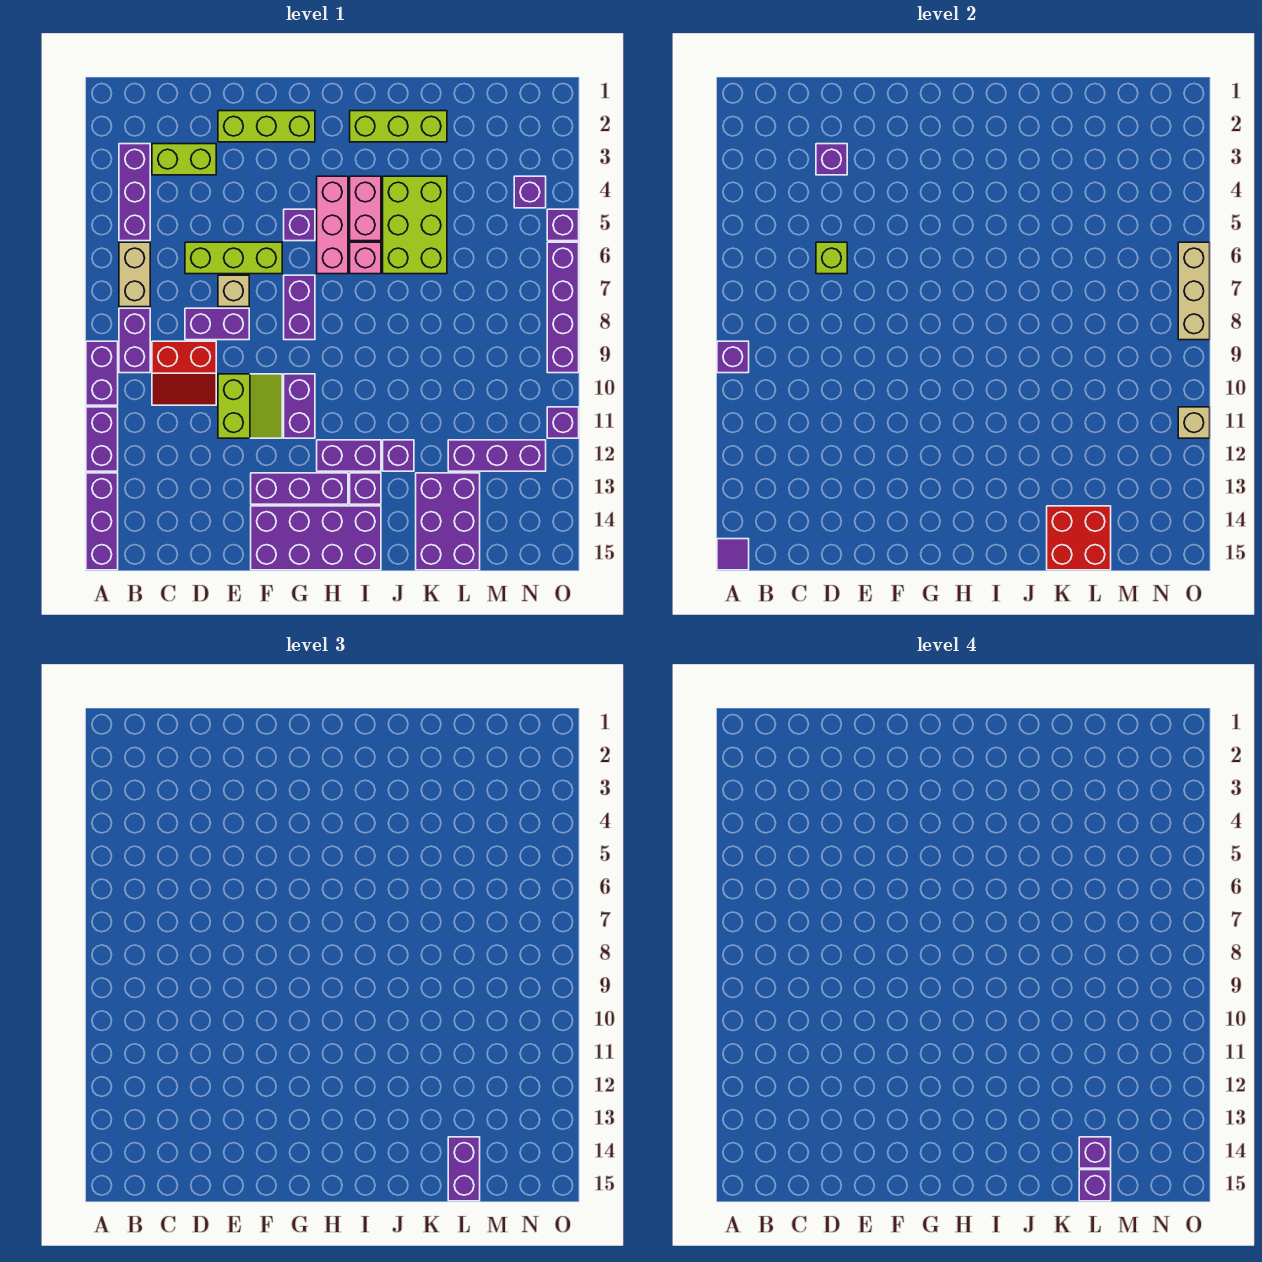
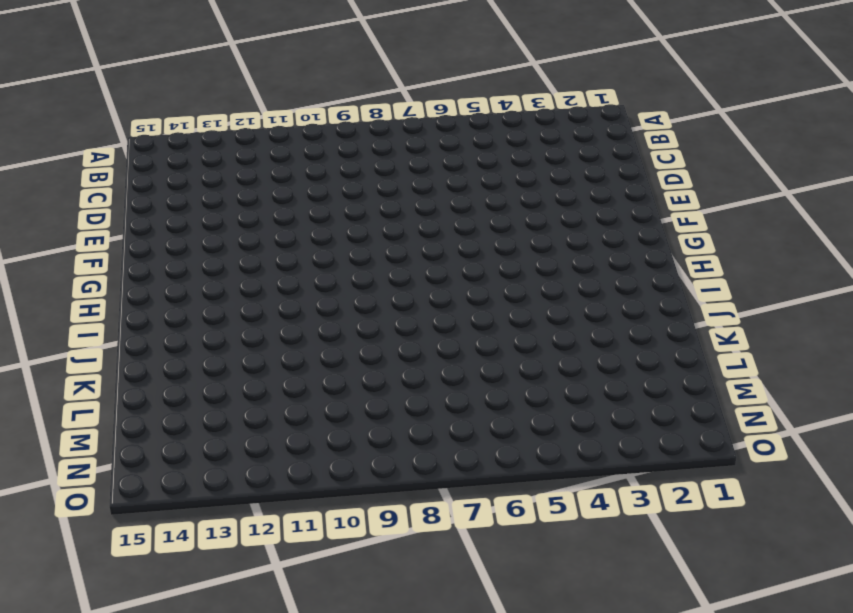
none -> purple 1x2 brick [86,341,118,405]
none -> purple 1x2 brick [86,407,118,471]
none -> purple 1x3 brick [86,473,118,570]
none -> purple 1x3 brick [119,144,150,241]

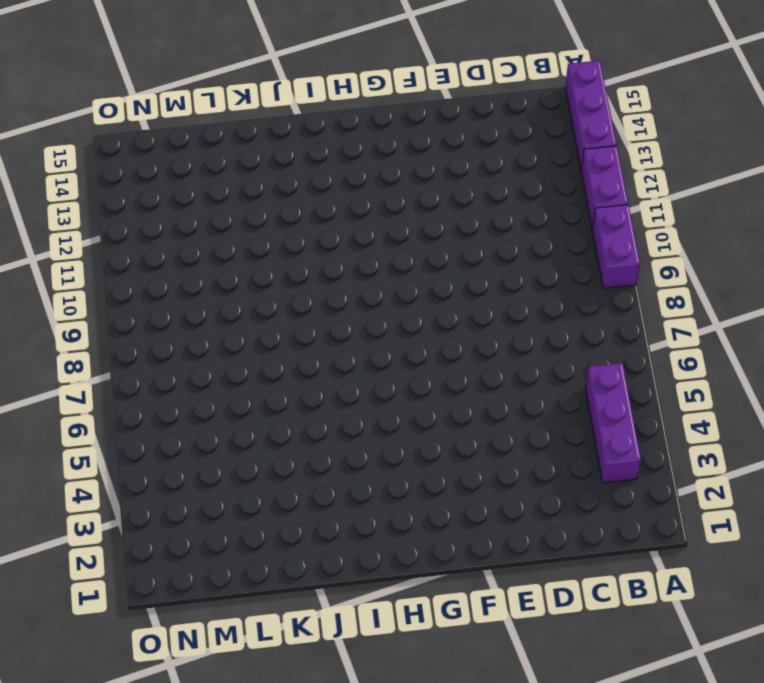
none -> tan 1x2 brick [119,242,150,307]
none -> purple 1x2 brick [119,308,150,373]
none -> lime 1x2 brick [152,144,216,175]
none -> red 2x2 slope [152,341,216,405]

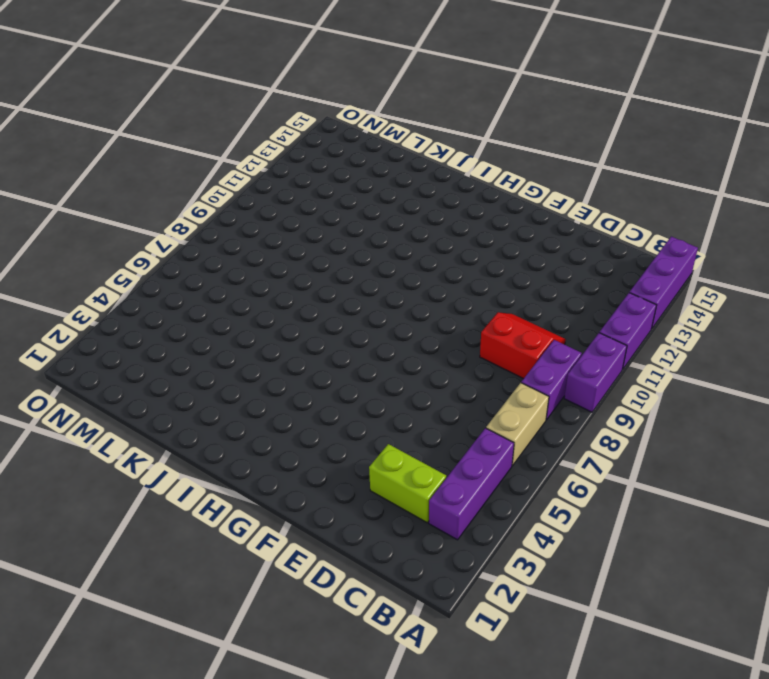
none -> lime 1x3 brick [185,242,282,274]
none -> purple 1x2 brick [185,308,249,340]
none -> lime 1x3 brick [218,111,315,142]
none -> tan 1x1 brick [218,275,249,307]

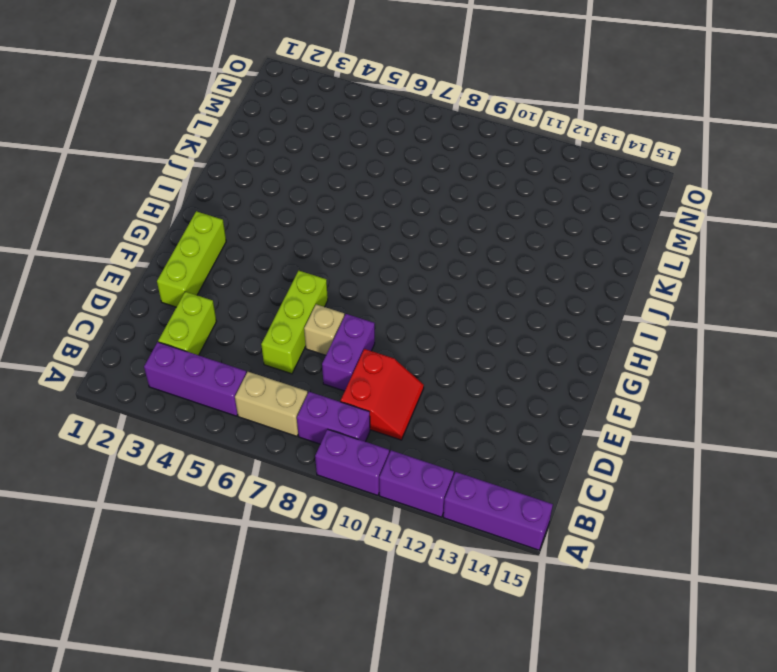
none -> lime 2x2 slope [218,374,282,438]
none -> purple 1x3 brick [251,473,348,504]
none -> purple 2x4 brick [251,506,381,570]
none -> purple 1x1 brick [284,209,315,241]

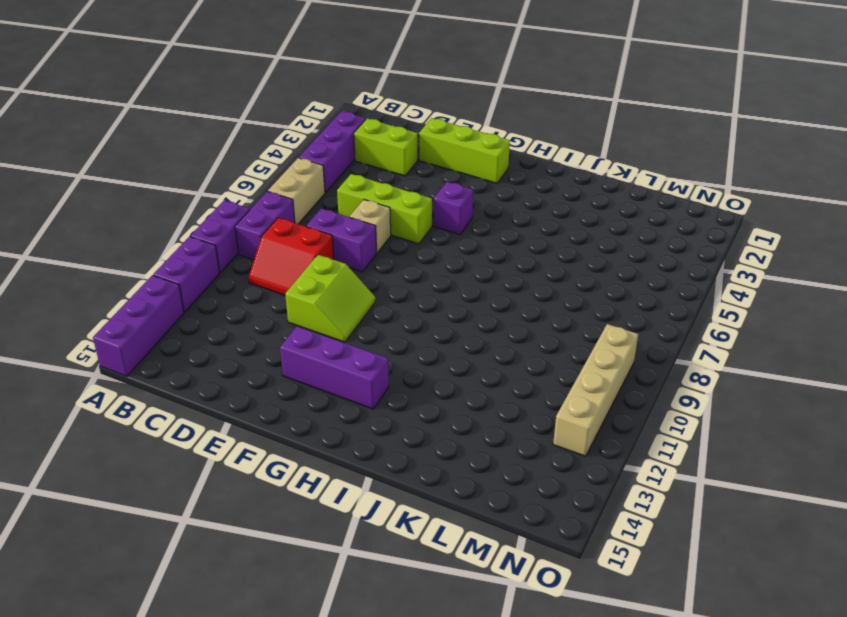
tan 1x4 brick [553,324,638,456] -> purple 1x3 brick [448,440,546,471]
none -> purple 2x4 brick [251,506,381,570]
none -> purple 1x2 brick [284,275,315,340]
none -> purple 1x2 brick [284,374,315,438]
none -> pink 1x3 brick [317,176,348,274]

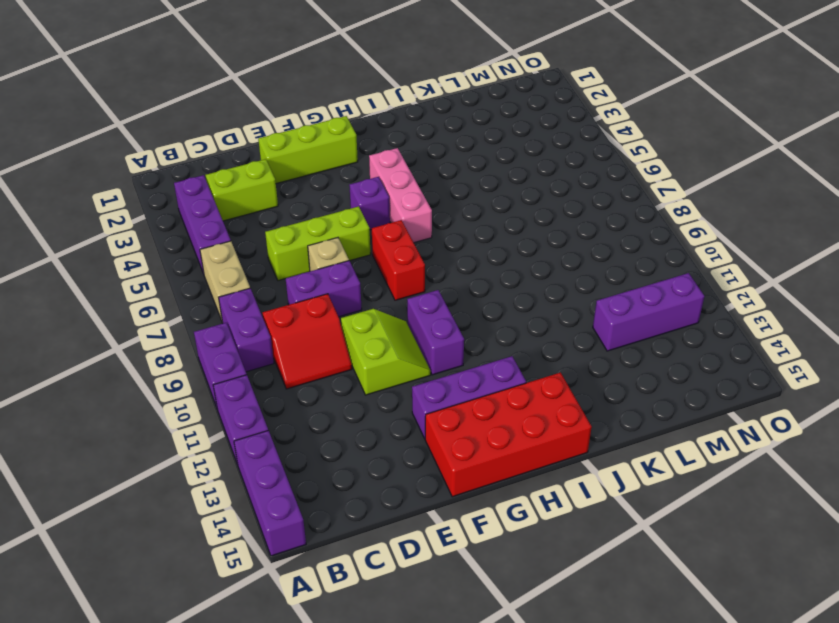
red 2x4 brick [425,373,592,497] -> purple 2x4 brick [251,506,381,570]
red 1x2 brick [372,220,425,300] -> purple 1x2 brick [284,275,315,340]
none -> purple 1x2 brick [317,440,381,471]
none -> lime 1x3 brick [350,111,447,142]
none -> pink 1x2 brick [350,176,381,241]
none -> pink 1x1 brick [350,242,381,274]

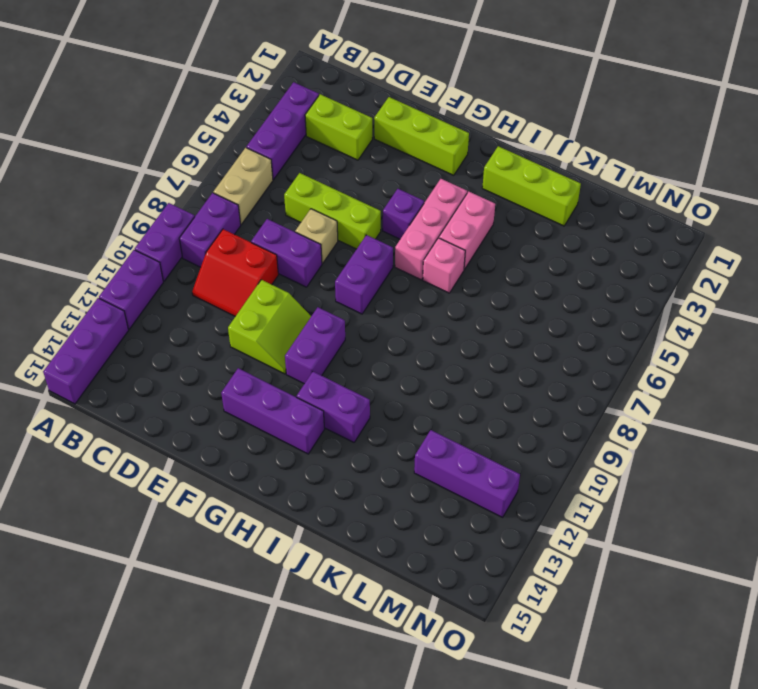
none -> purple 2x4 brick [251,506,381,570]
none -> purple 1x1 brick [350,473,381,504]
none -> lime 2x3 brick [383,176,447,274]
none -> purple 1x1 brick [383,440,414,471]

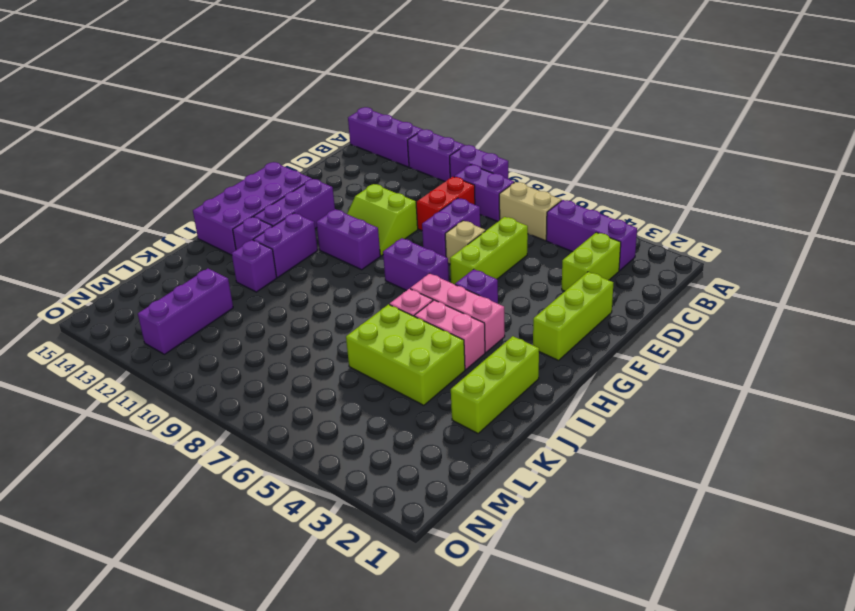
none -> purple 2x3 brick [416,473,480,570]
none -> purple 1x1 brick [514,176,546,208]
none -> purple 1x1 brick [547,209,579,241]
none -> purple 1x4 brick [547,242,579,373]

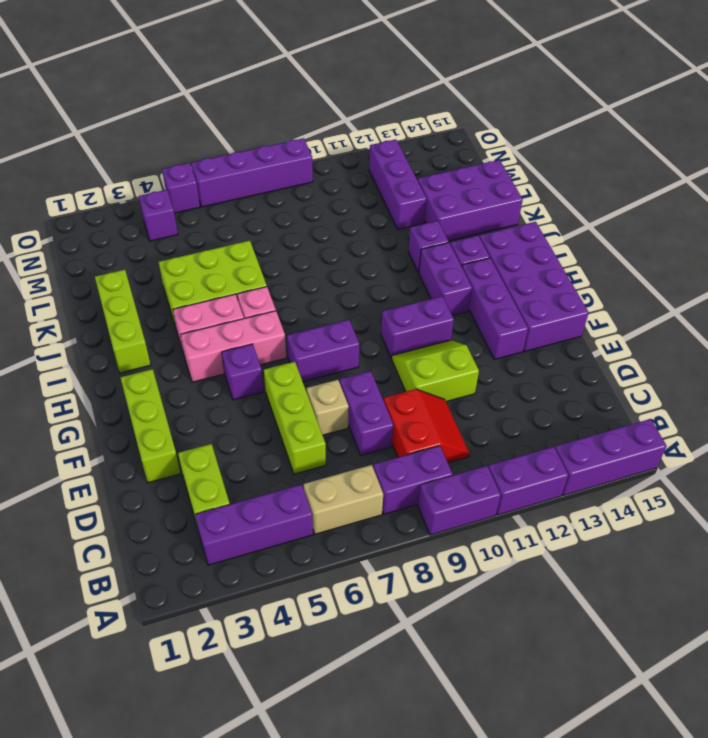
none -> purple 1x1 brick [547,407,579,438]
none -> purple 1x1 brick [717,341,749,373]
none -> purple 1x1 tile [717,539,749,570]
none -> purple 1x1 brick [816,144,847,175]

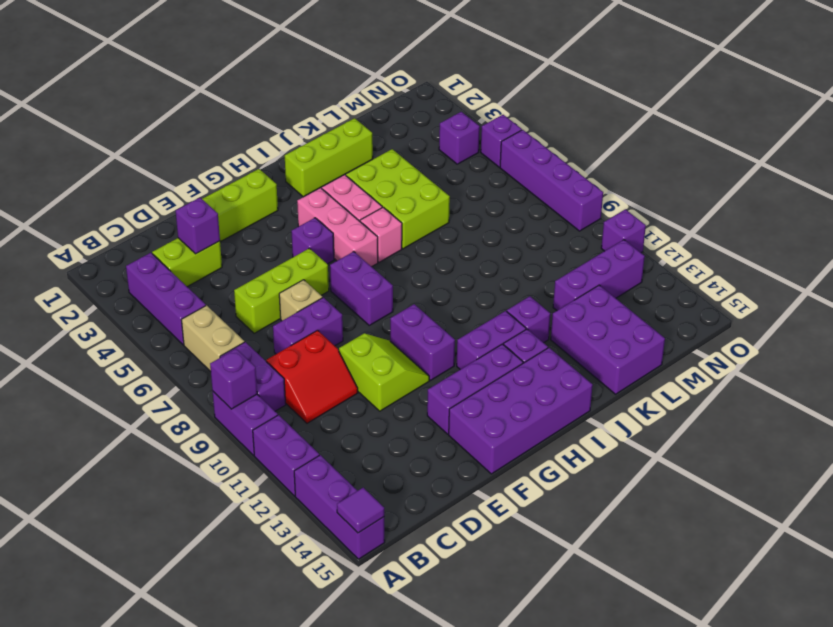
none -> lime 1x1 brick [816,242,847,274]
none -> red 2x2 brick [1047,506,1111,570]
none -> tan 1x3 brick [1178,242,1210,340]
none -> tan 1x1 brick [1178,407,1210,438]

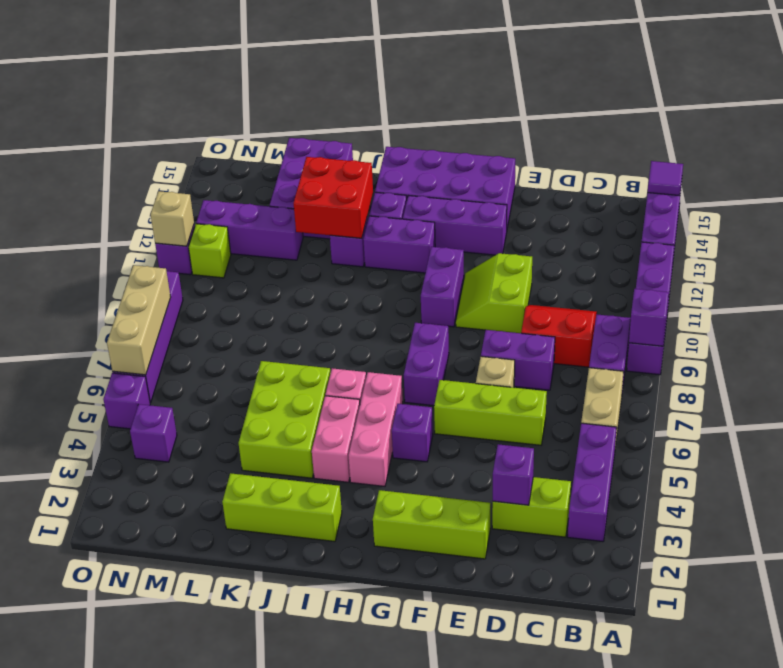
red 2x2 brick [293,157,373,238] -> red 2x2 brick moved to [1047,506,1111,570]
lime 1x1 brick [189,224,231,278] -> lime 1x1 brick moved to [816,242,847,274]
none -> purple 1x2 brick [448,1137,480,1201]
none -> purple 1x1 brick [1079,1137,1111,1168]
none -> purple 1x1 brick [1079,1170,1111,1201]

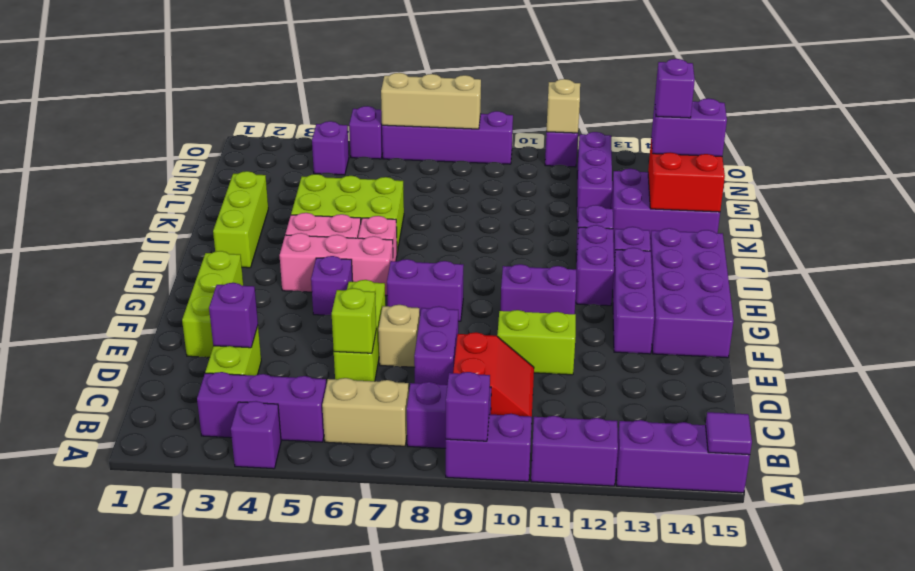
purple 1x1 brick [231,401,281,469] -> purple 1x1 brick moved to [1079,1170,1111,1201]

